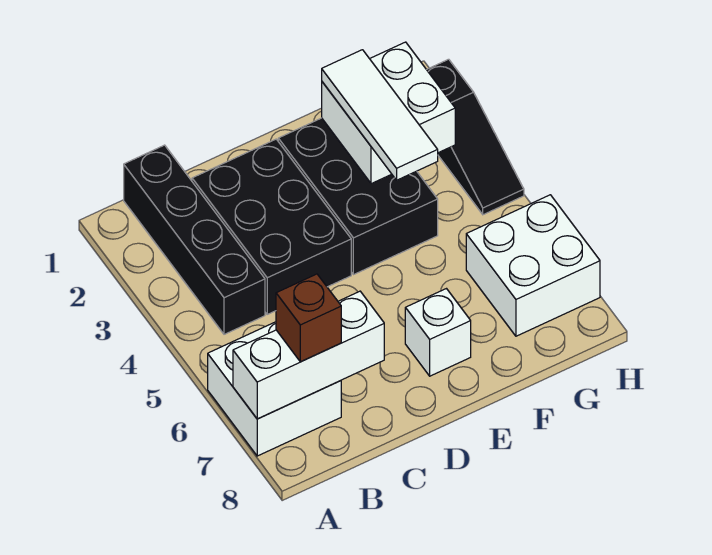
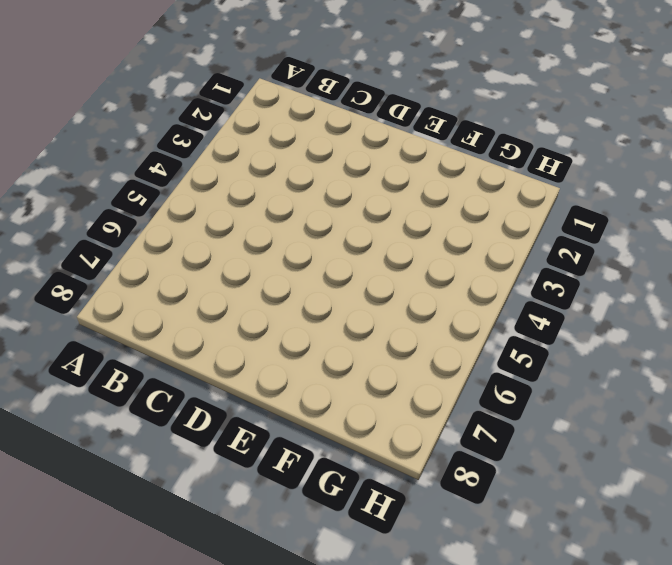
none -> white 2x2 brick [208,322,341,456]
none -> black 1x4 brick [124,145,265,334]

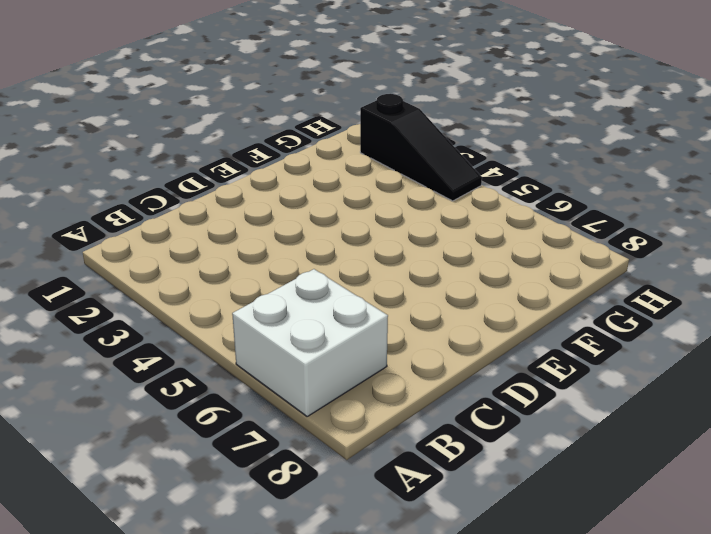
none -> black 1x4 brick [124,145,265,334]
none -> black 2x3 brick [192,139,351,314]

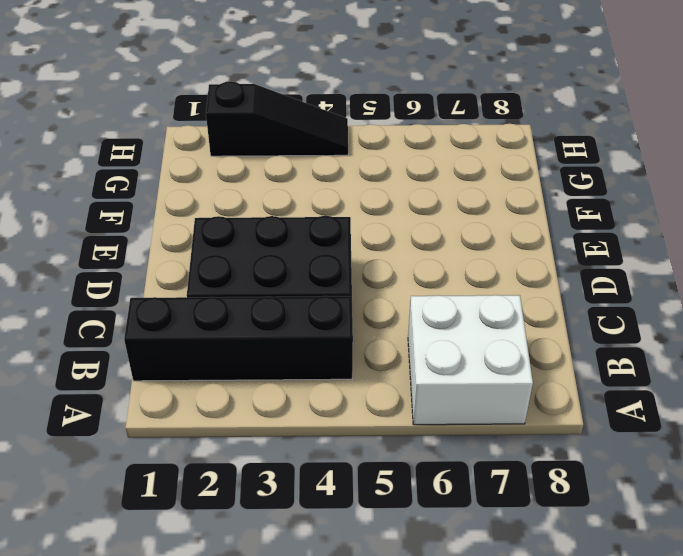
none -> black 2x3 brick [278,118,438,275]
none -> white 1x1 brick [405,289,471,376]

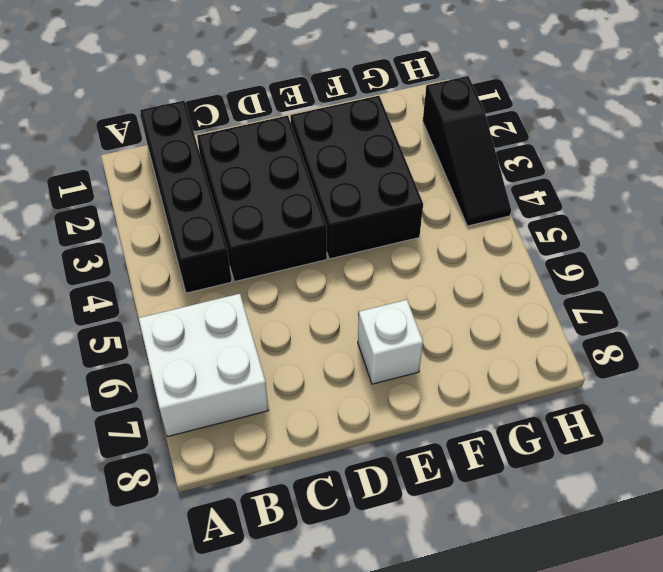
none -> white 2x2 brick [466,195,600,336]
none -> white 1x3 brick [233,291,384,419]

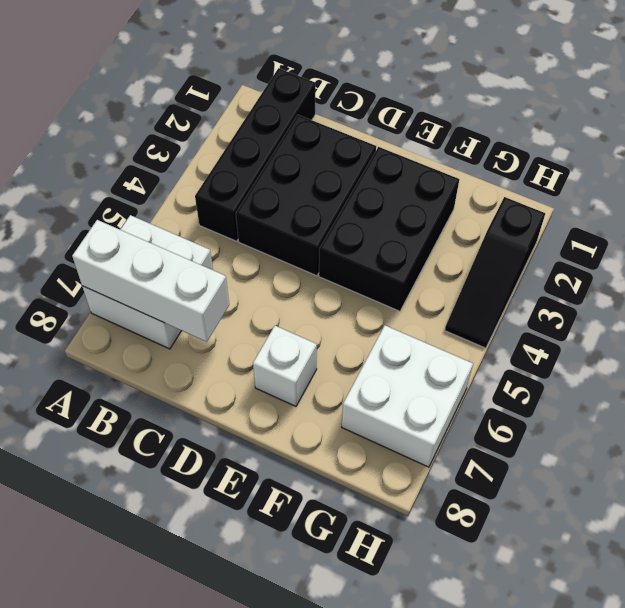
none -> white 2x2 brick [322,42,455,184]
none -> brown 1x1 brick [276,274,341,362]

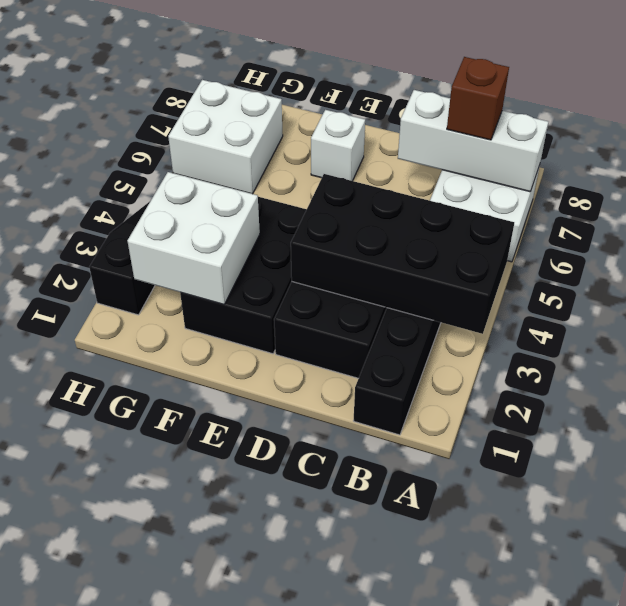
black 2x4 brick [291,174,514,334] -> none
none -> white 1x3 tile [322,50,438,180]

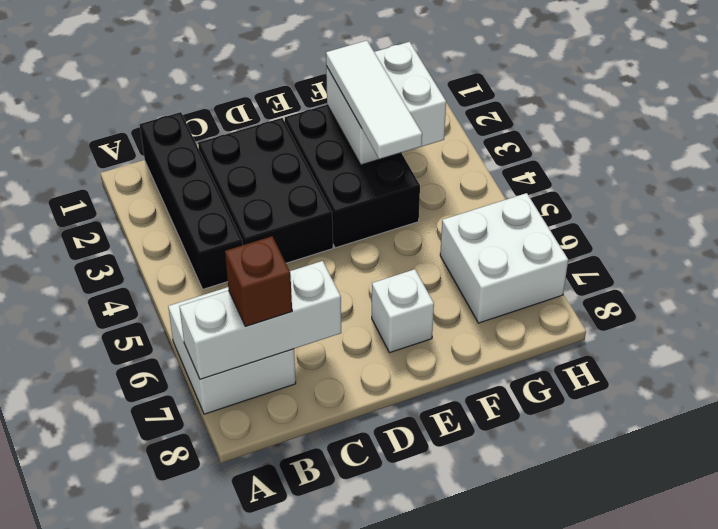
none -> black 1x3 slope [427,59,524,215]

